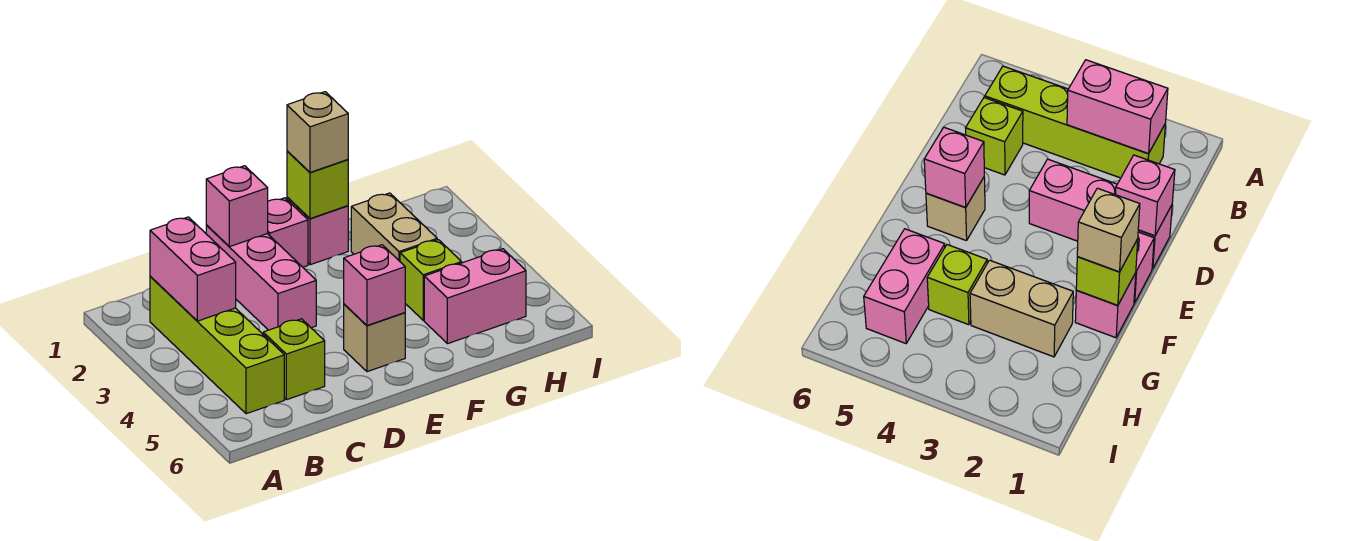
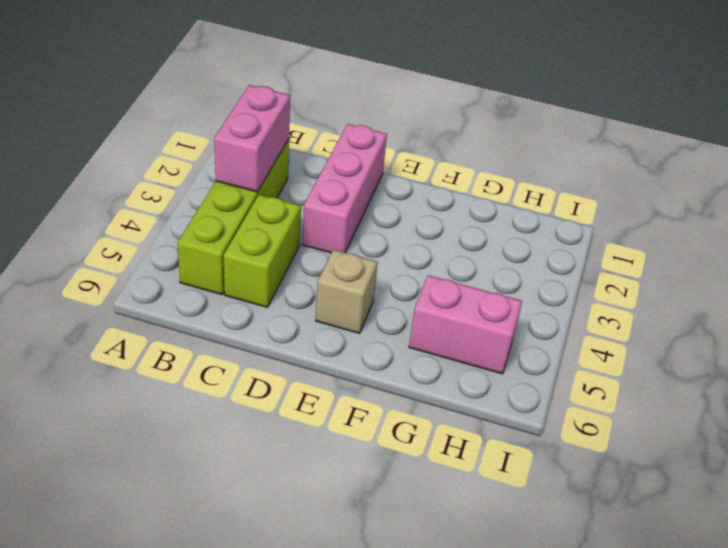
lime 1x2 brick [224,195,301,307] -> lime 1x1 brick [263,319,325,400]
none -> pink 1x1 brick [268,198,308,267]
none -> pink 1x1 brick [287,197,348,265]
none -> tan 1x2 brick [351,193,437,261]

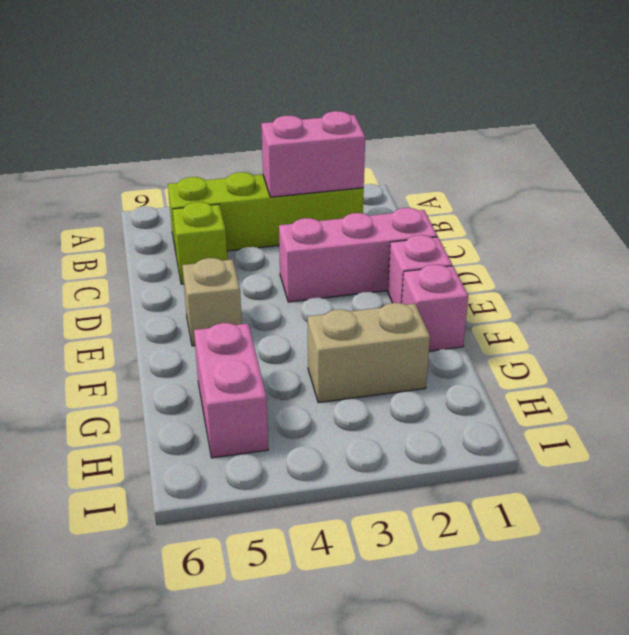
none -> lime 1x1 brick [400,240,462,320]
none -> pink 1x1 brick [206,166,268,247]
none -> pink 1x1 brick [344,245,405,325]

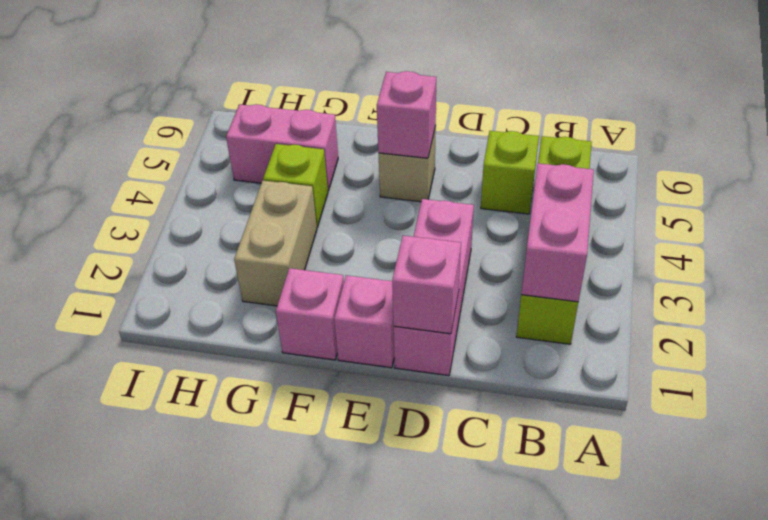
none -> lime 1x1 brick [287,151,348,219]
none -> tan 1x1 brick [287,92,348,172]

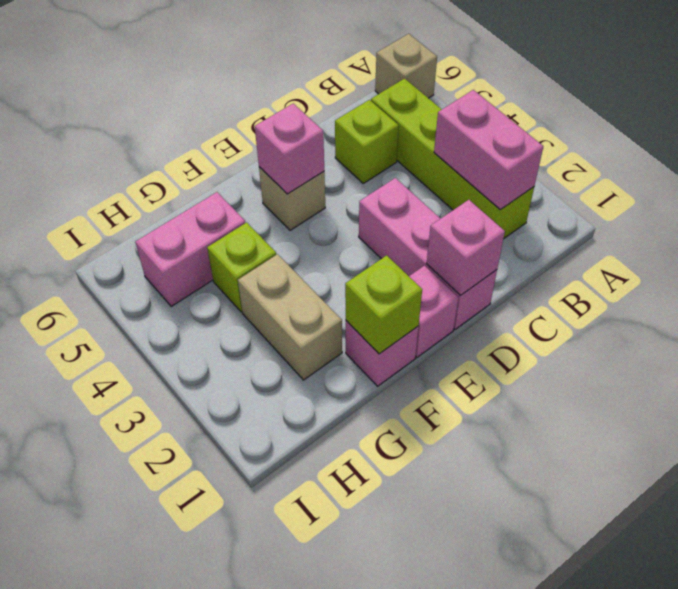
tan 1x1 brick [375,34,437,98] -> tan 1x1 brick moved to [287,92,348,172]

